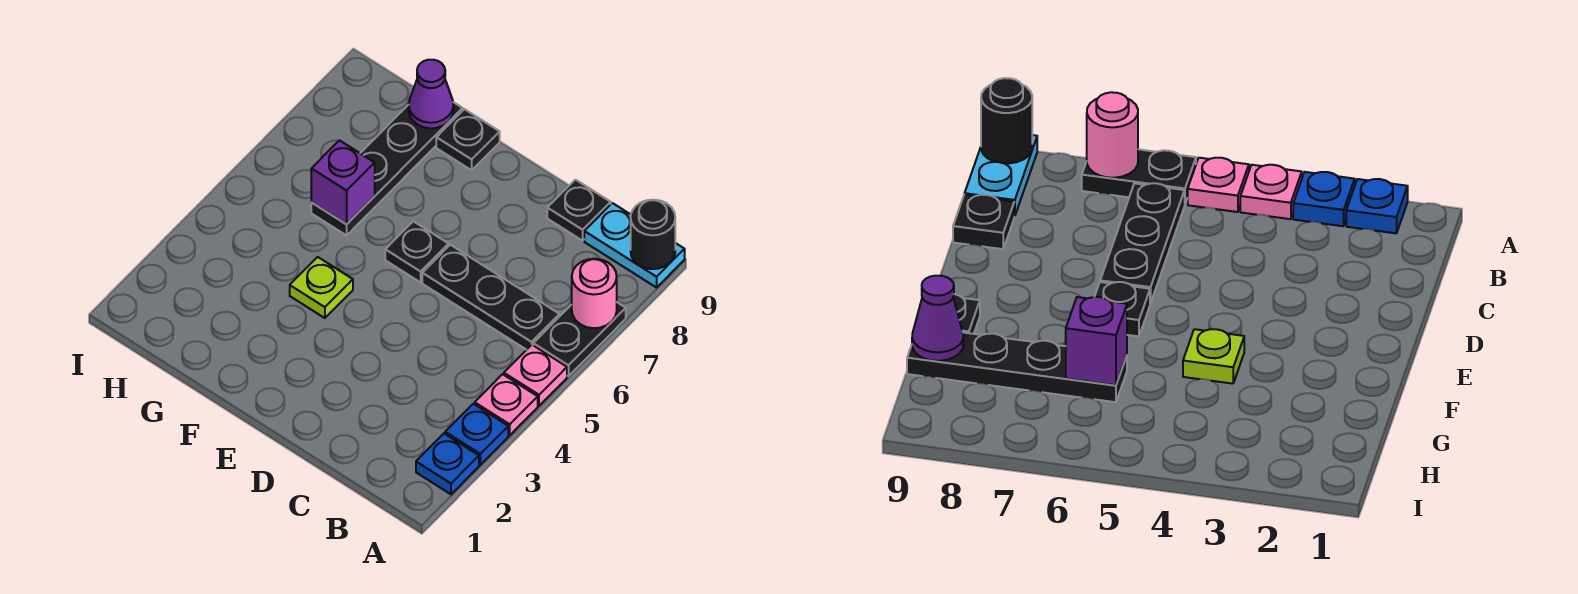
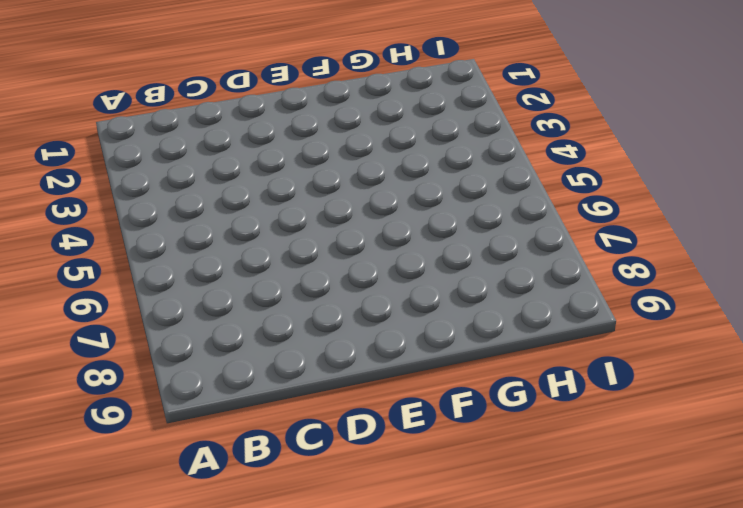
none -> blue 1x1 plate [416,434,479,494]
none -> blue 1x1 plate [445,404,508,465]
none -> pink 1x1 plate [475,374,538,435]

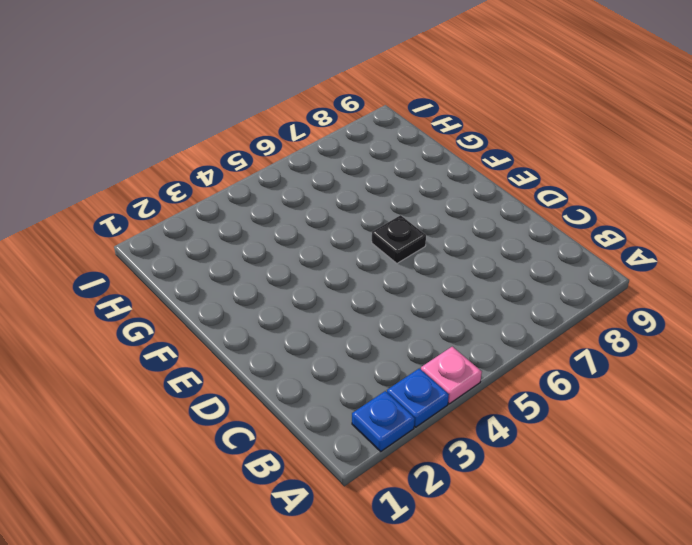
none -> pink 1x1 plate [504,345,567,406]
none -> black 1x2 plate [533,302,626,376]
none -> cyan 1x2 plate [584,203,685,288]

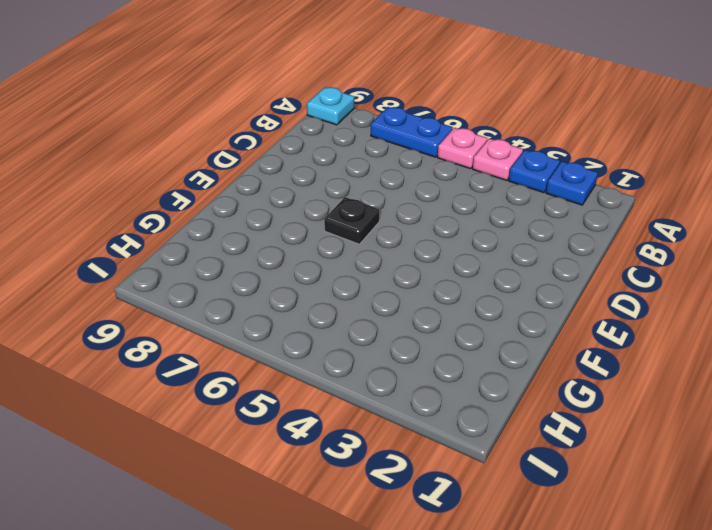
blue 1x2 plate [371,107,453,157] -> black 1x2 plate [533,302,626,376]
cyan 1x1 plate [307,87,354,125] -> cyan 1x2 plate [584,203,685,288]
none -> black 1x3 plate [422,245,559,350]
none -> black 1x1 plate [547,180,611,241]
none -> lime 1x1 plate [290,257,353,318]

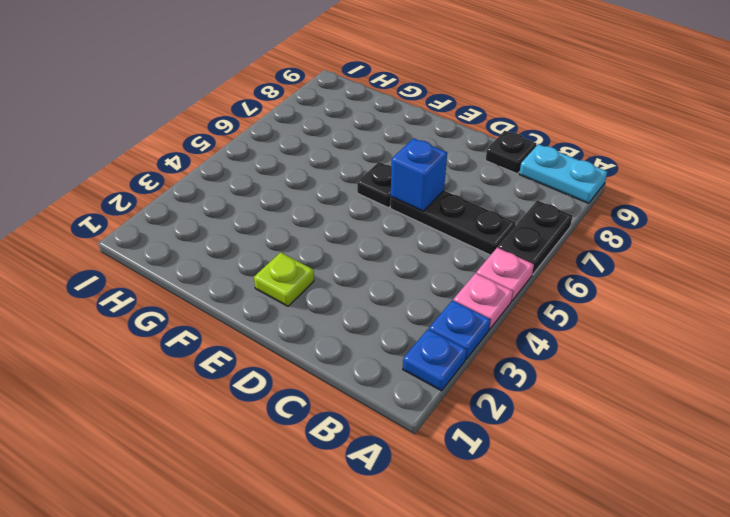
blue 1x1 brick [391,138,447,211] -> none
lime 1x1 plate [254,252,314,306] -> lime 1x1 plate moved to [290,257,353,318]
none -> black 1x1 plate [436,109,500,170]
none -> black 1x4 plate [311,102,463,235]
none -> pink 1x1 round brick [572,259,617,328]

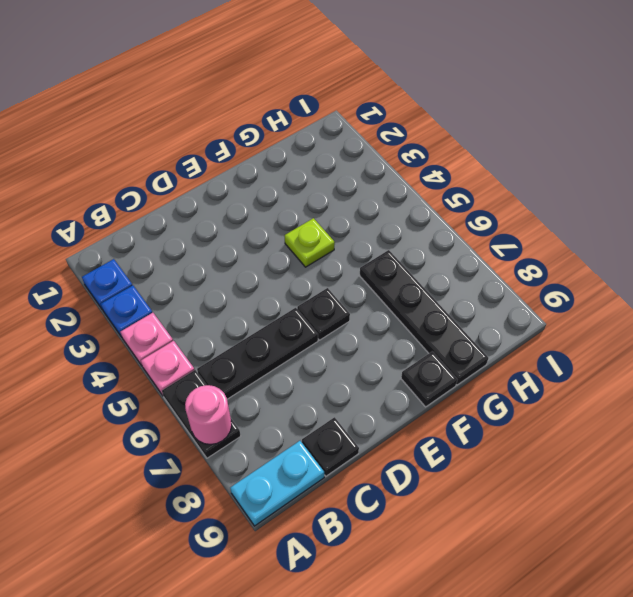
none -> black 1x1 round brick [631,200,675,269]
none -> purple 1x1 brick [311,140,375,224]
none -> purple 1x1 cone [409,60,454,128]

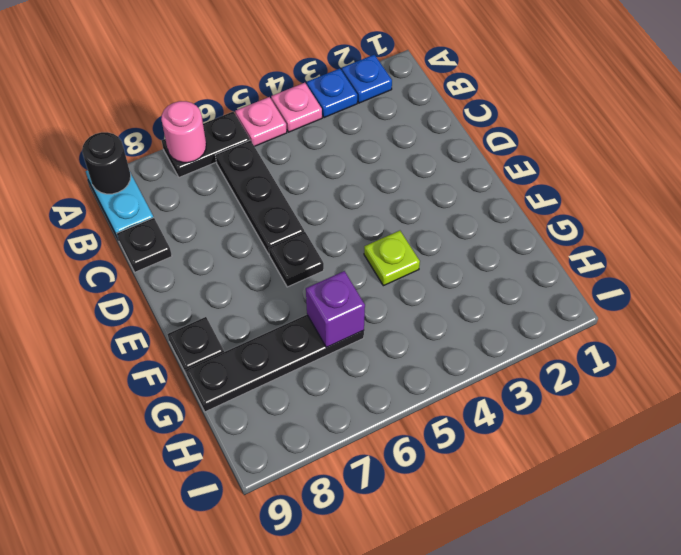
none -> purple 1x1 cone [409,60,454,128]

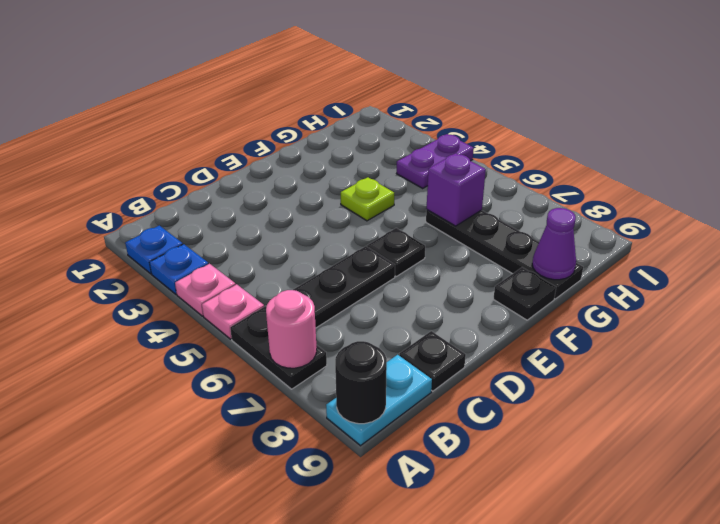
purple 1x2 plate [397,134,474,188] -> none

